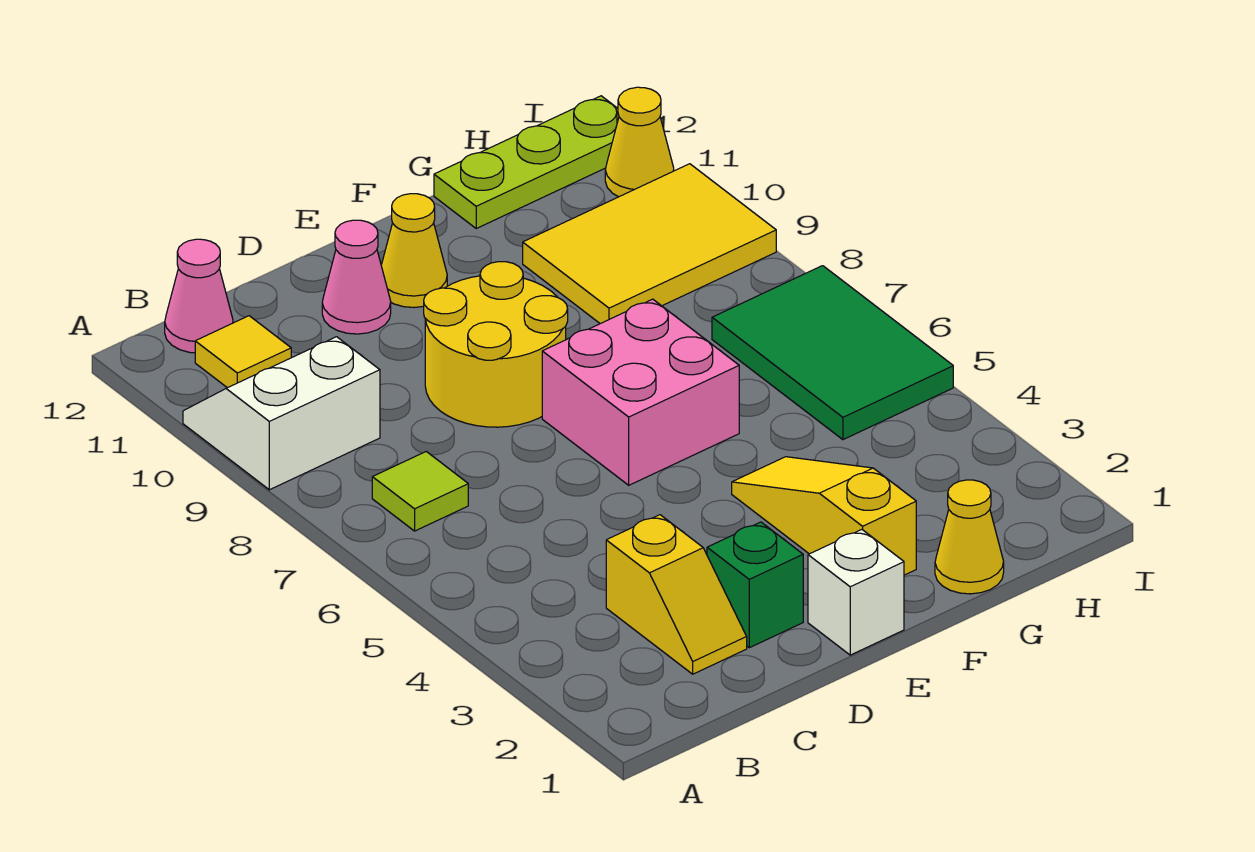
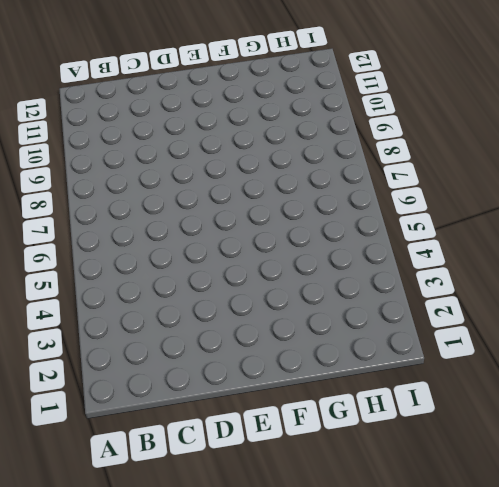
none -> white 2x2 slope [183,337,380,490]
none -> lime 1x1 tile [372,452,468,531]
none -> yellow 1x1 tile [195,316,291,388]

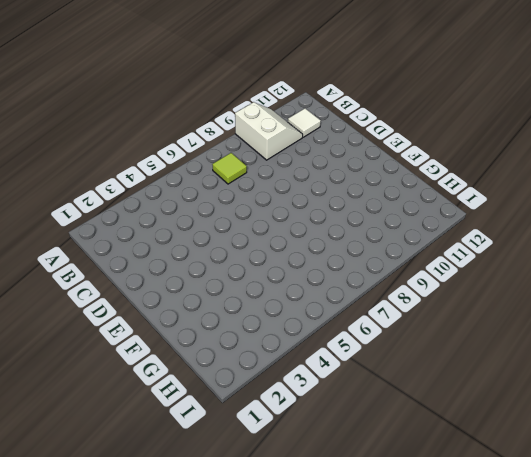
white 1x1 tile [288,109,321,137] -> yellow 1x1 tile [195,316,291,388]
none -> pink 1x1 cone [165,239,233,353]
none -> yellow 1x2 slope [606,515,747,674]
none -> green 1x1 brick [707,522,803,648]

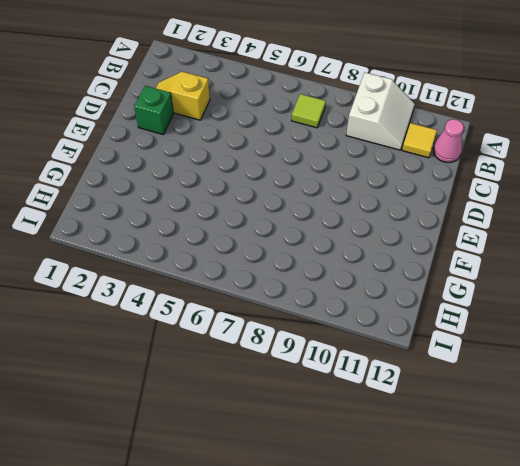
none -> yellow 2x2 round brick [424,262,568,427]
none -> pink 1x1 cone [322,220,391,334]
none -> white 1x1 brick [808,530,904,655]

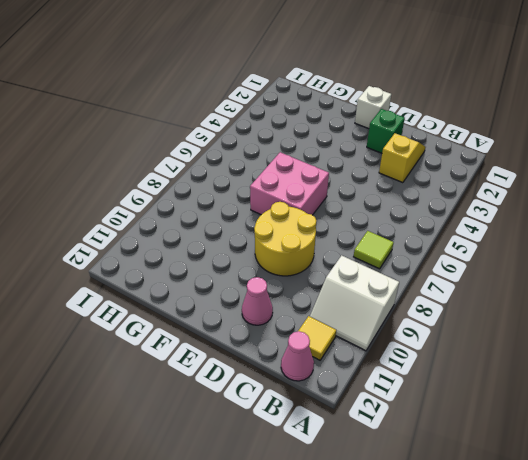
none -> yellow 1x1 cone [381,194,447,308]
none -> yellow 1x3 slope [732,457,916,575]
none -> yellow 1x1 cone [935,480,1004,594]

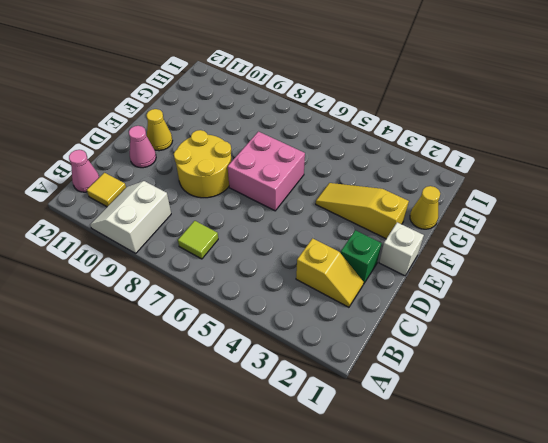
none -> yellow 2x3 tile [523,164,776,324]
none -> lime 1x3 plate [434,96,619,228]
none -> green 2x3 tile [712,266,953,440]

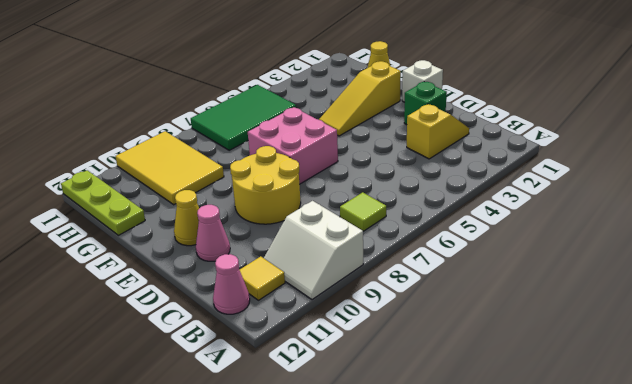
none -> yellow 1x1 cone [605,87,674,197]

